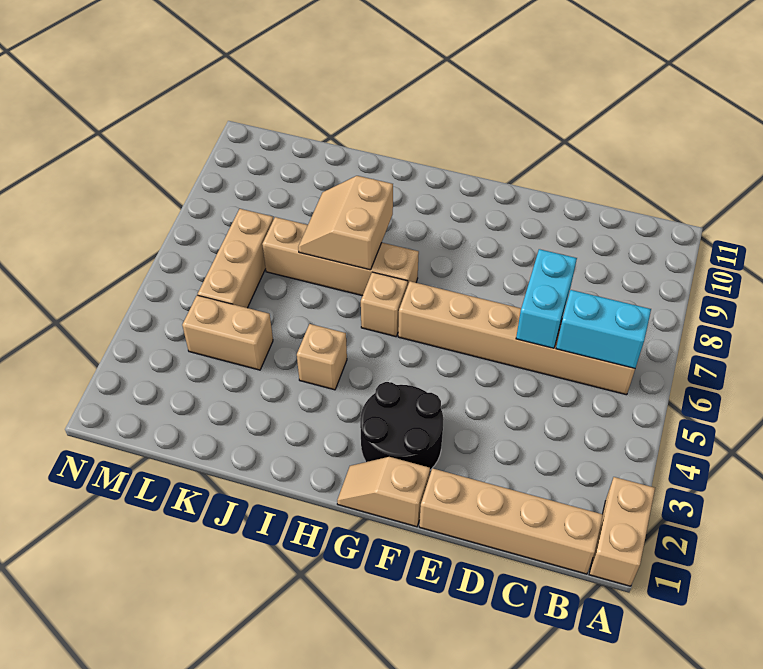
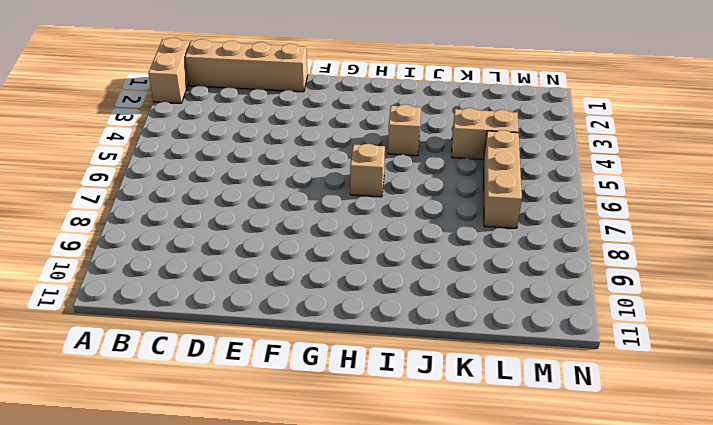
none -> tan 1x6 brick [398,281,635,395]
none -> tan 1x2 slope [337,457,430,527]
none -> black 2x2 round brick [360,382,443,470]

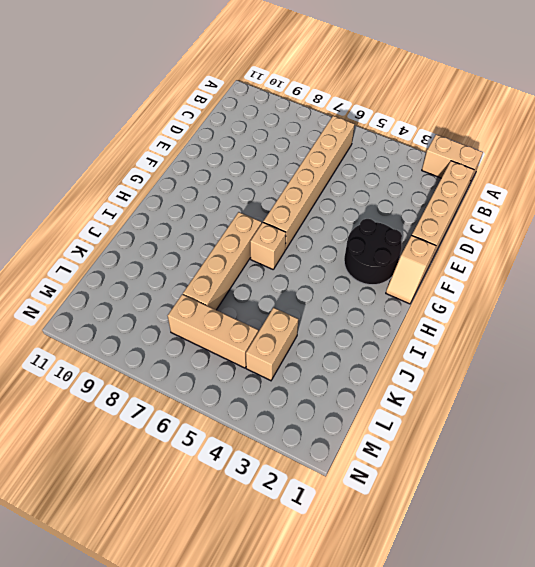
none -> tan 1x1 brick [297,324,347,390]
none -> cyan 1x2 brick [556,290,651,368]
none -> cyan 1x2 brick [516,249,577,348]

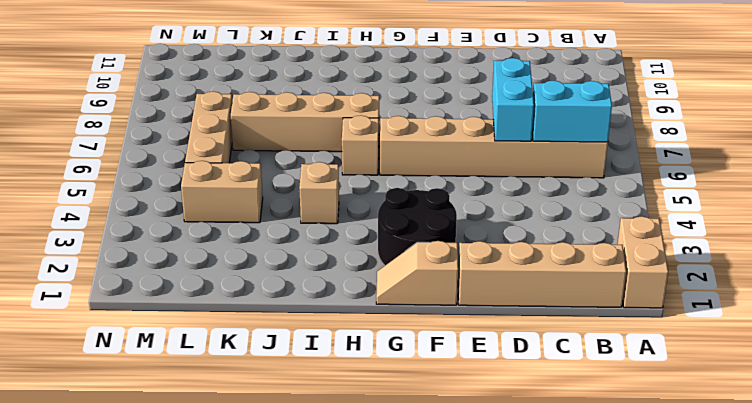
none -> tan 2x2 slope [298,176,393,270]

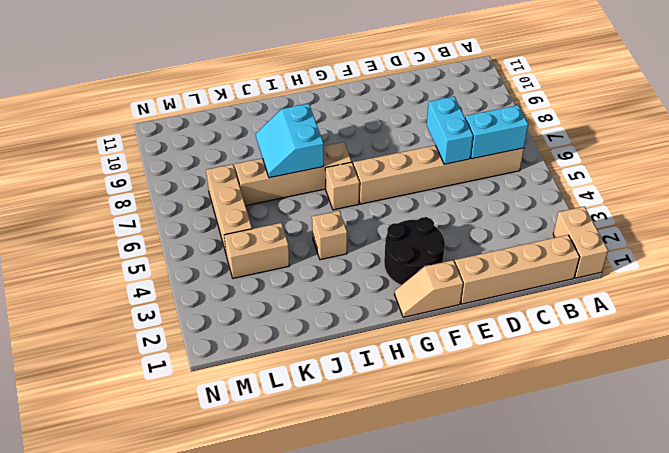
cyan 2x2 slope [256,104,324,178] -> tan 2x2 slope [298,176,393,270]

